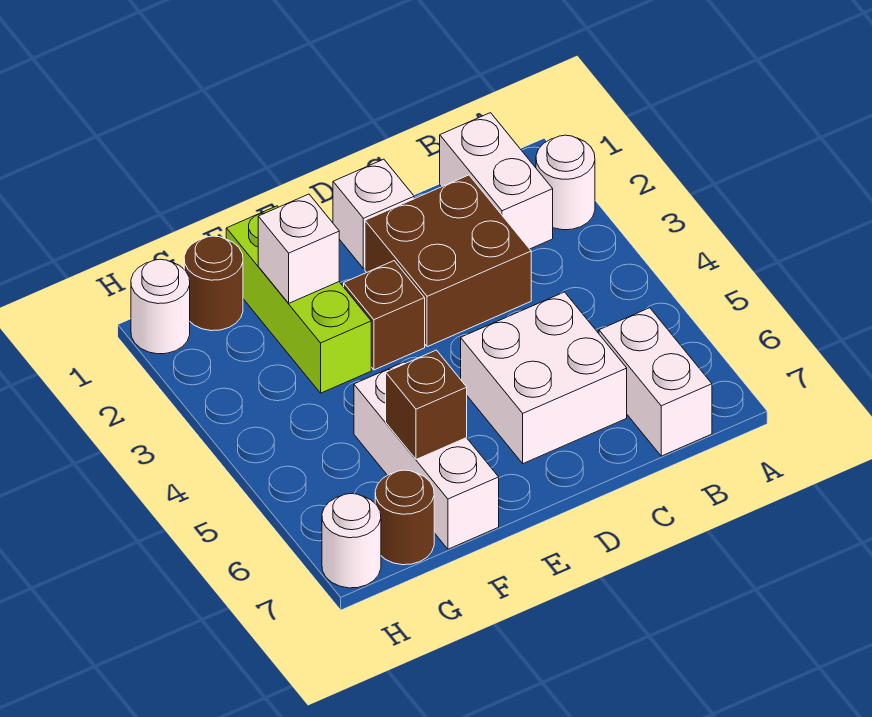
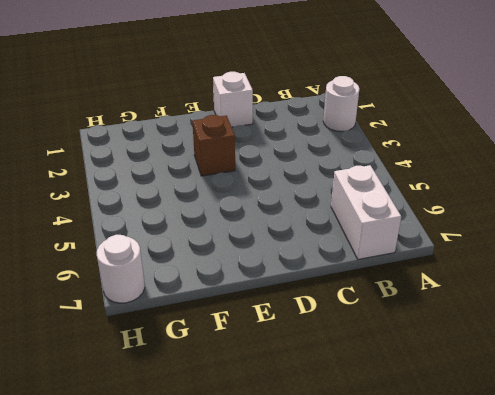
none -> white 1x2 brick [440,113,553,249]
none -> brown 2x2 brick [365,175,531,347]
none -> white 2x2 brick [461,292,627,464]

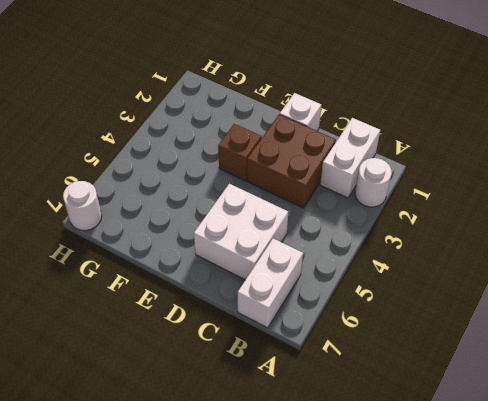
none -> lime 1x3 brick [226,206,371,393]
none -> white 1x3 brick [354,362,499,549]
none -> brown 1x1 round brick [184,236,243,331]

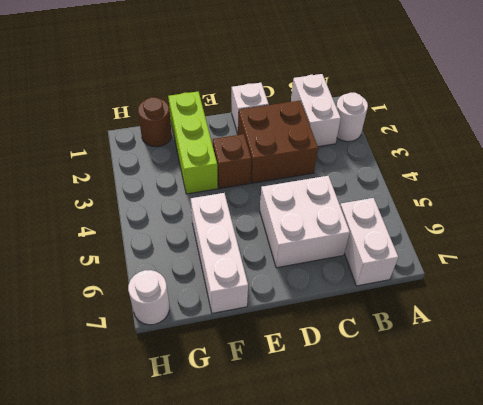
none -> brown 1x1 round brick [375,470,434,565]
none -> white 1x1 round brick [131,259,190,354]
none -> white 1x1 brick [258,194,339,303]

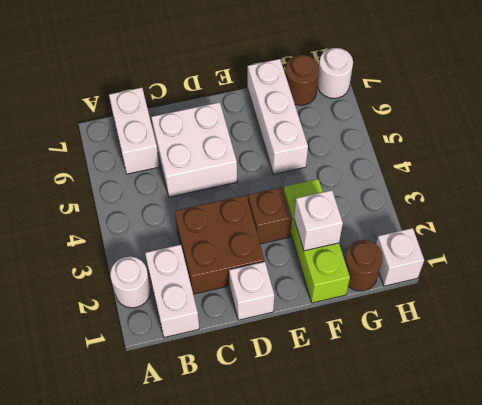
white 1x1 brick [376,228,424,286] -> white 1x1 round brick [131,259,190,354]
none -> brown 1x1 brick [386,350,467,459]

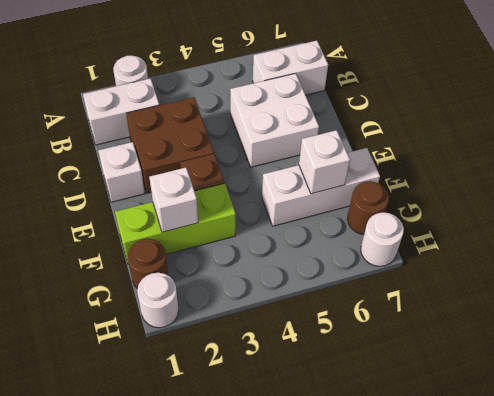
white 1x1 brick [299,130,350,194] -> brown 1x1 brick [386,350,467,459]

